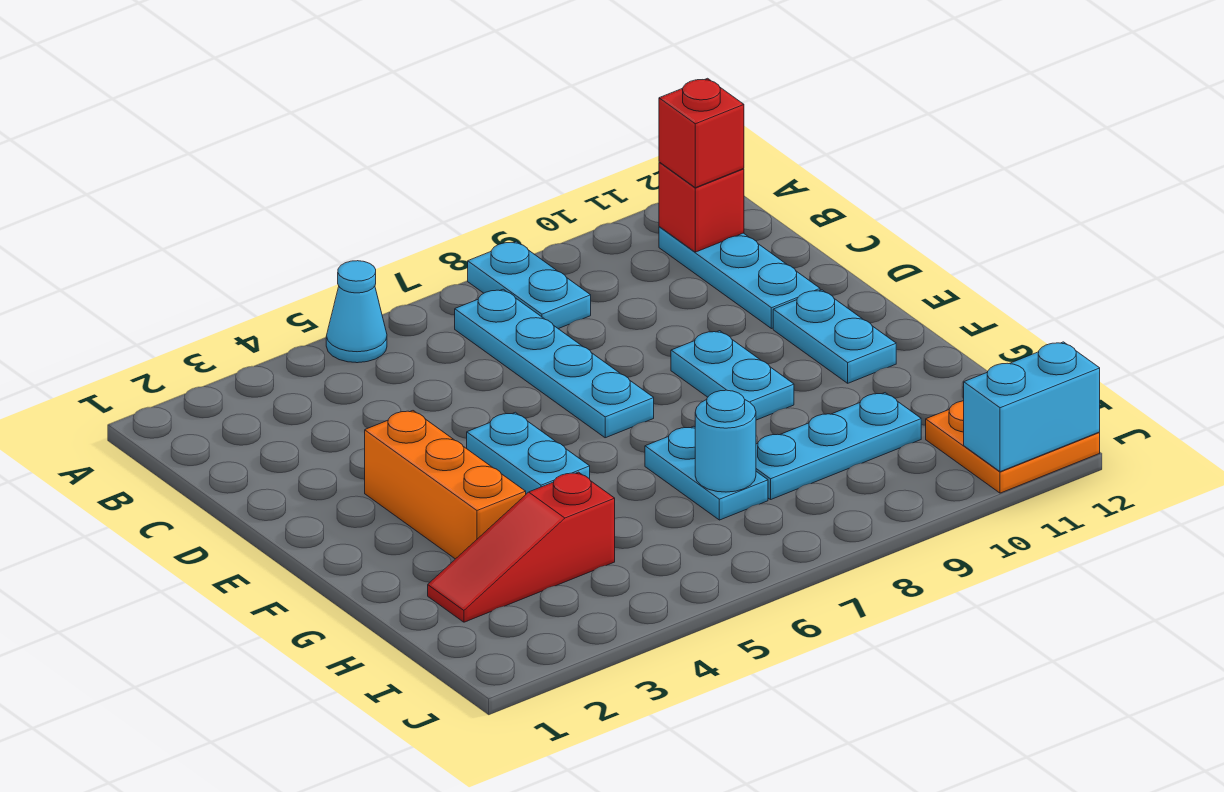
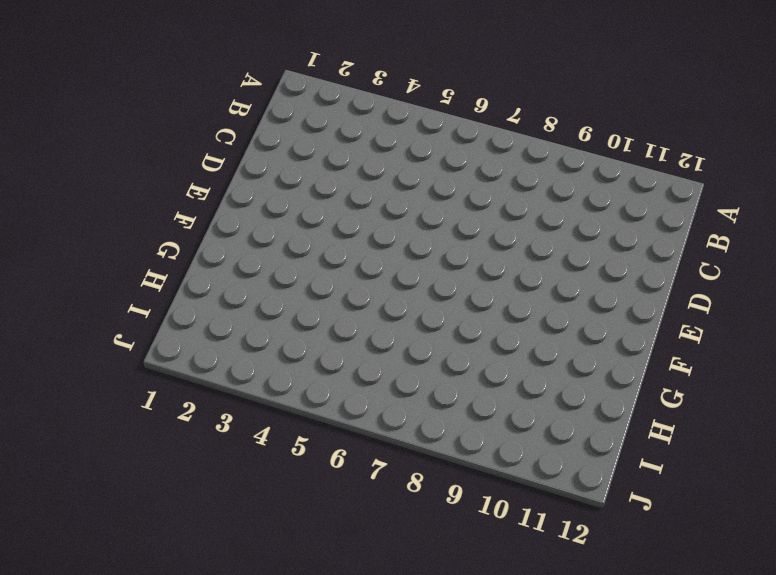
none -> cyan 1x1 cone [326,261,387,363]
none -> cyan 1x2 plate [468,241,591,329]
none -> cyan 1x4 plate [455,289,654,438]

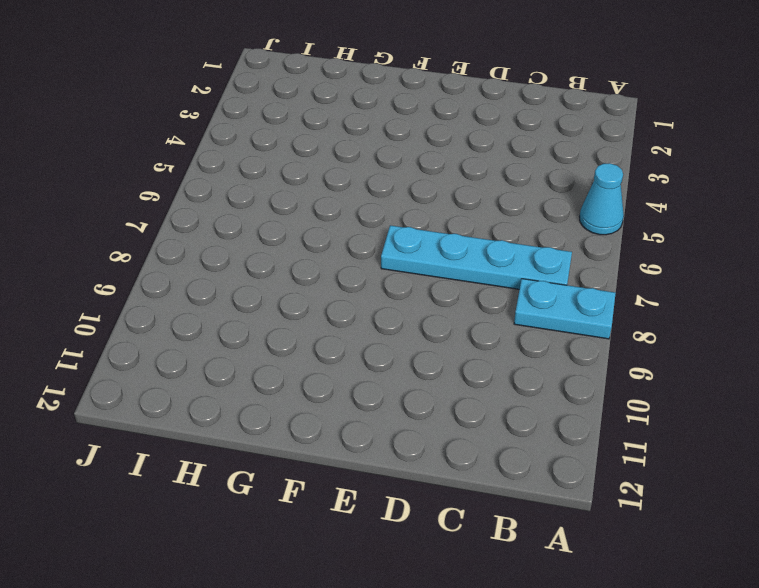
none -> cyan 1x3 plate [659,227,820,329]
none -> orange 1x3 brick [365,411,526,559]
none -> cyan 1x2 plate [467,412,590,494]

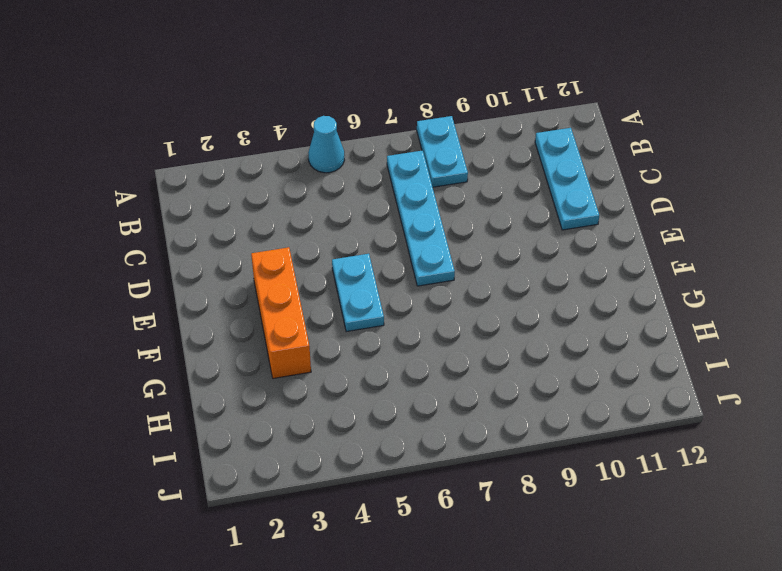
none -> cyan 1x2 plate [671,331,794,420]
none -> cyan 1x2 plate [773,290,896,383]
none -> cyan 1x2 plate [645,426,768,520]

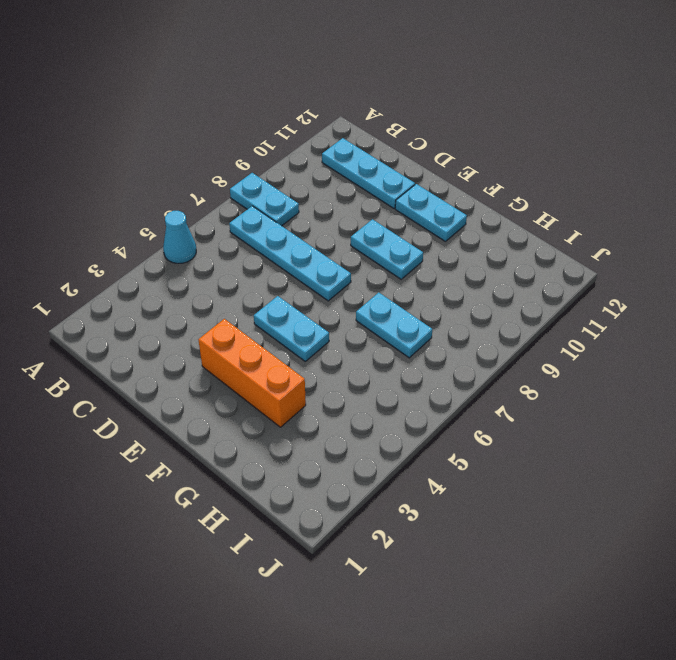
none -> red 1x3 slope [428,472,615,622]
none -> cyan 1x3 plate [756,393,921,499]
none -> orange 2x2 plate [926,401,1100,493]

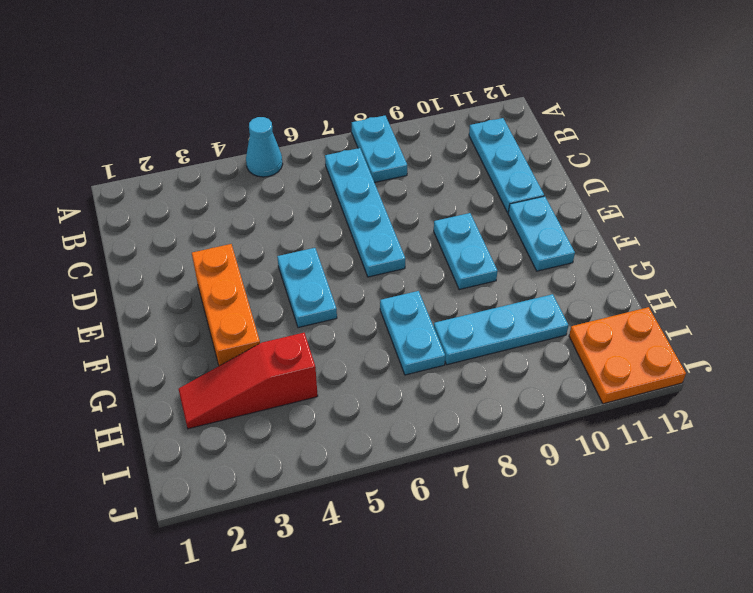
none -> red 1x1 brick [659,162,744,252]
none -> cyan 1x1 round brick [695,390,756,492]
none -> cyan 1x2 brick [964,342,1100,472]

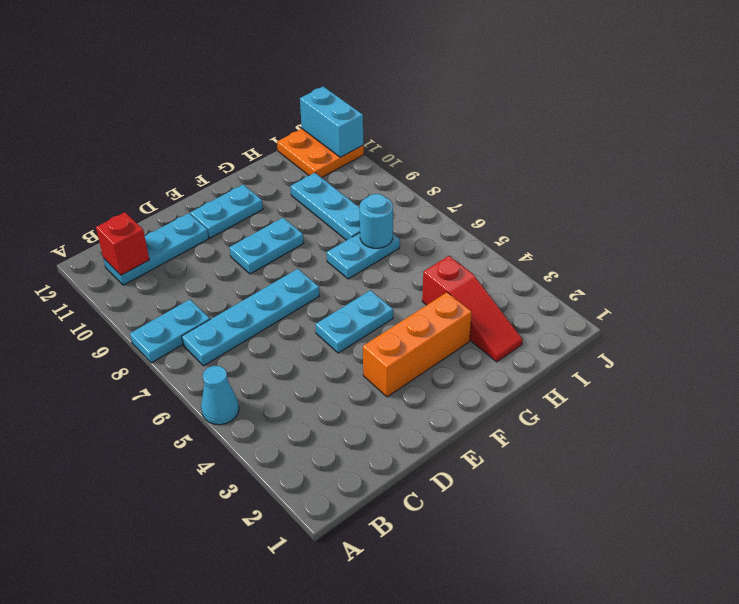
none -> red 1x1 brick [659,78,744,188]

